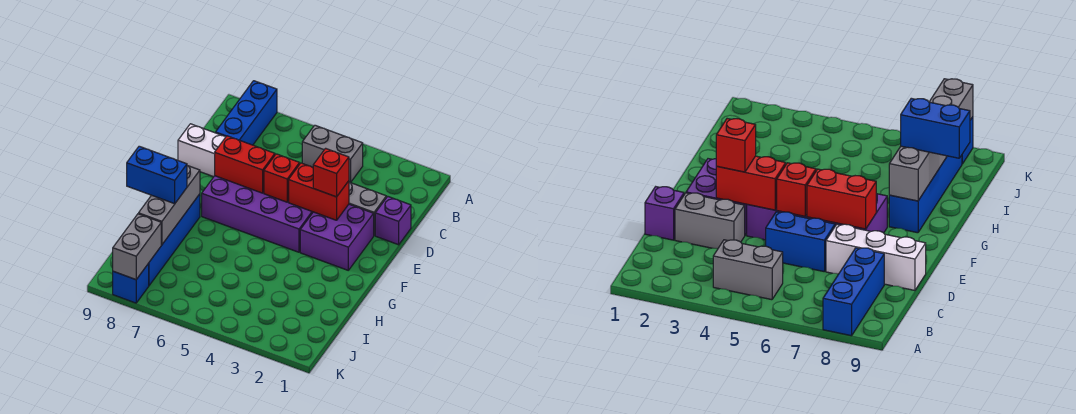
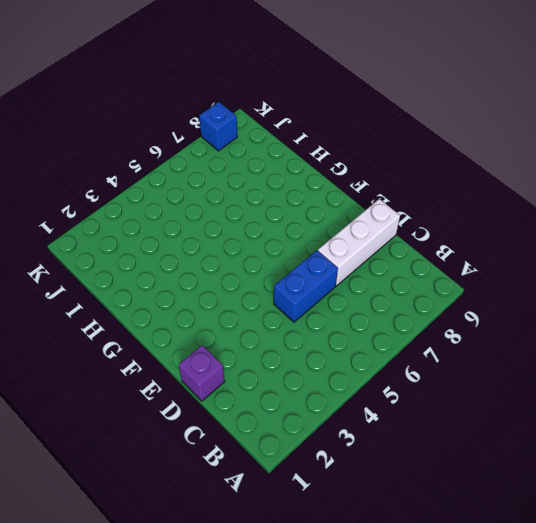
none -> blue 1x3 brick [216,81,277,145]
none -> grey 1x2 brick [302,125,363,183]
none -> grey 1x2 brick [349,182,386,235]

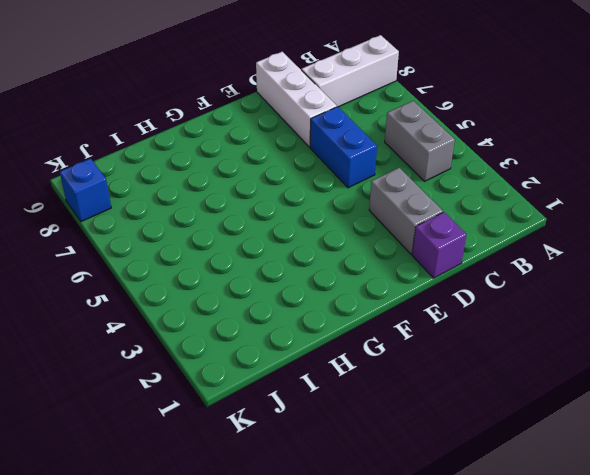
white 1x3 brick [302,35,399,107] -> blue 1x3 brick [216,81,277,145]
none -> purple 2x2 brick [300,204,374,270]
none -> purple 2x4 brick [202,176,313,252]
none -> blue 1x4 brick [148,194,200,285]

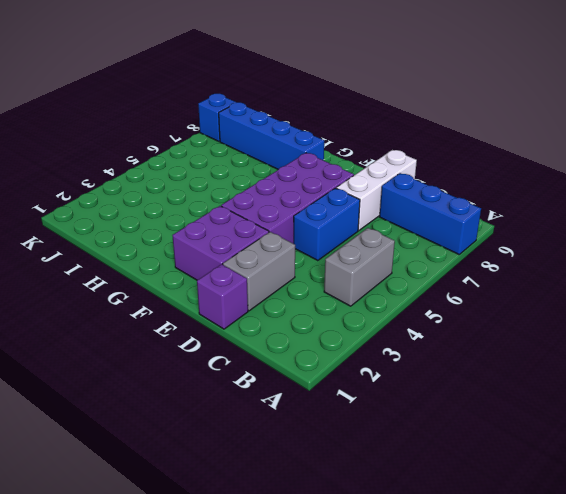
none -> red 1x2 brick [289,163,349,220]
none -> red 1x1 brick [264,154,300,202]
none -> red 1x2 brick [215,136,275,193]

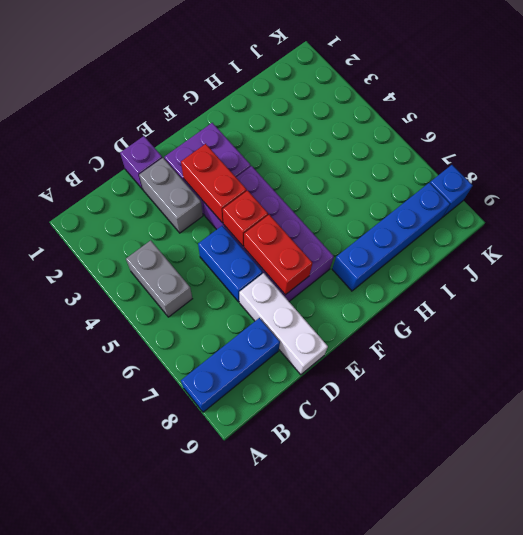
none -> grey 1x3 brick [139,166,200,245]
none -> grey 1x2 brick [113,214,161,280]
none -> red 1x1 brick [313,148,349,197]

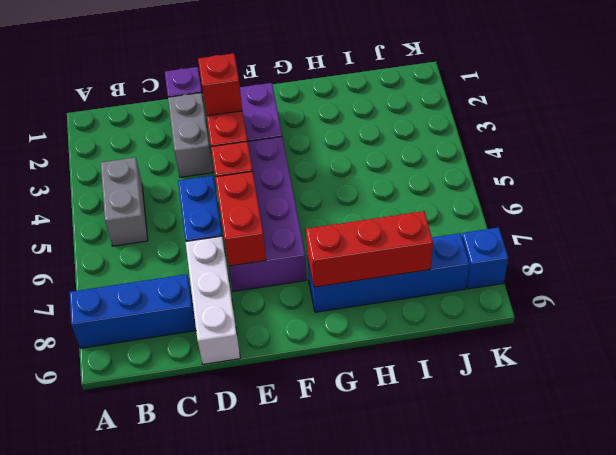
red 1x3 brick [306,211,433,287] -> grey 1x3 brick [139,166,200,245]
none -> grey 1x2 brick [113,214,161,280]
none -> blue 1x2 brick [127,146,187,204]

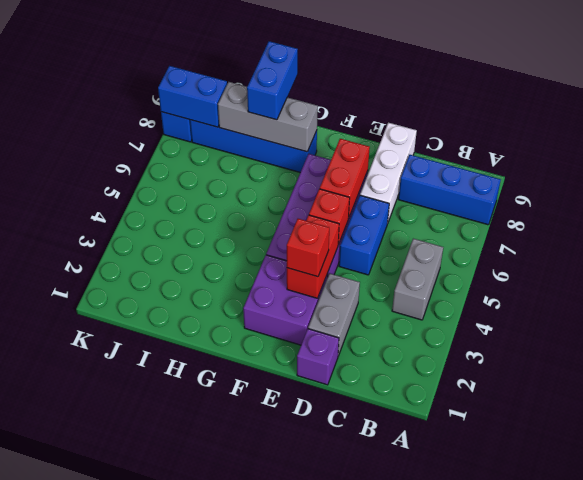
blue 1x2 brick [158,66,227,127] -> grey 1x2 brick [113,214,161,280]

